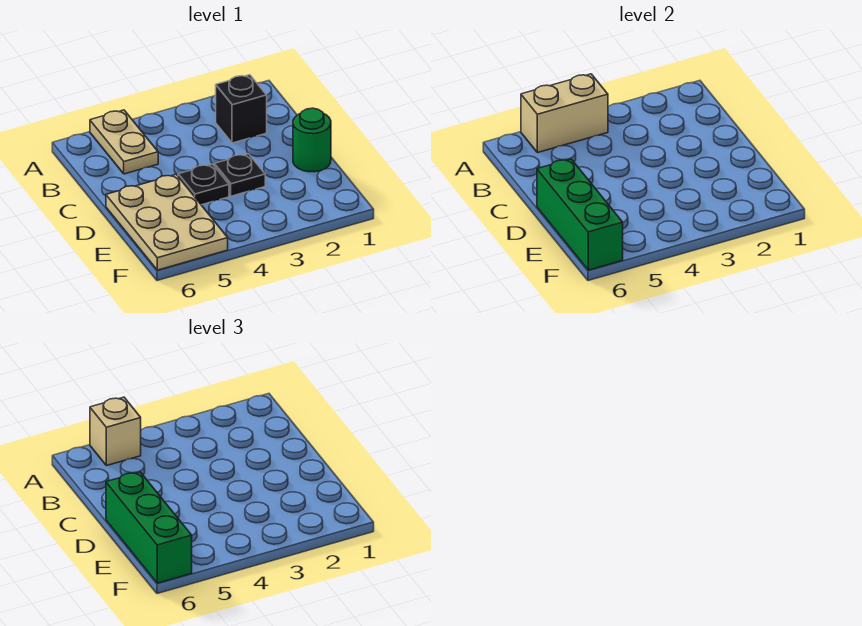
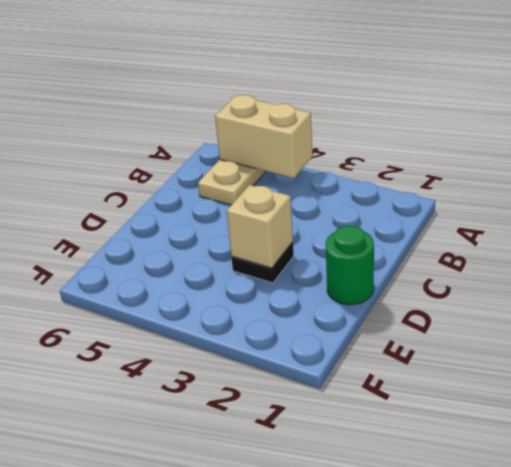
tan 1x1 brick [227,185,293,268] -> tan 1x1 brick moved to [90,397,141,466]
none -> black 1x1 brick [216,75,267,143]
none -> black 1x1 plate [178,164,229,205]

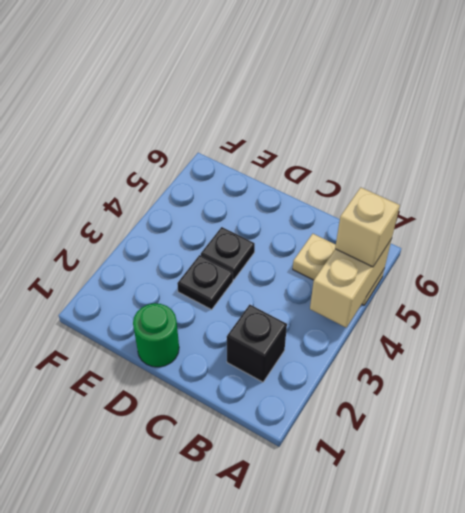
none -> tan 2x3 plate [106,174,228,270]
none -> green 1x3 brick [537,159,623,270]

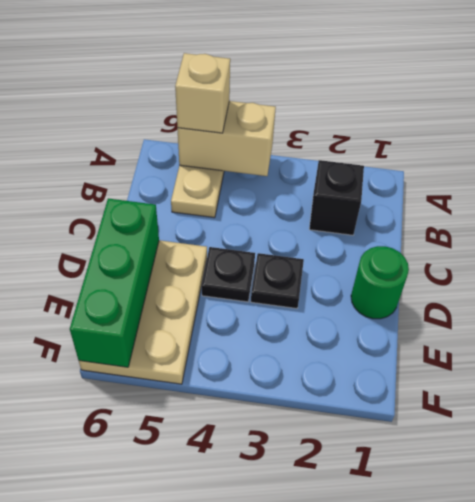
none -> green 1x3 brick [106,472,192,583]

